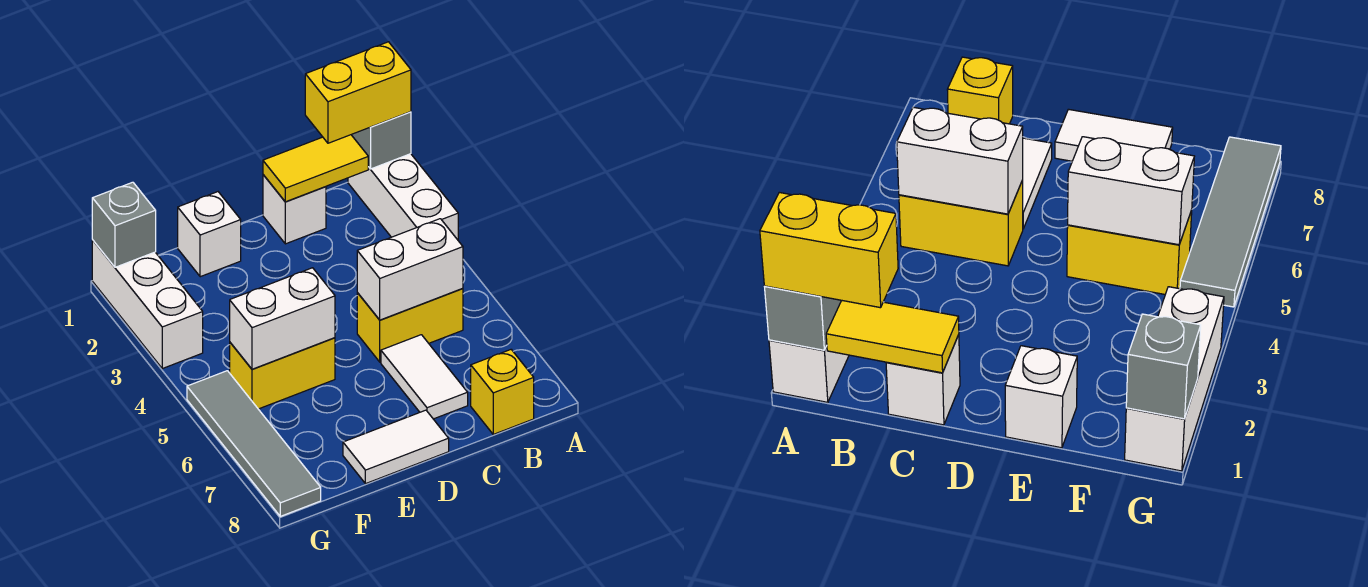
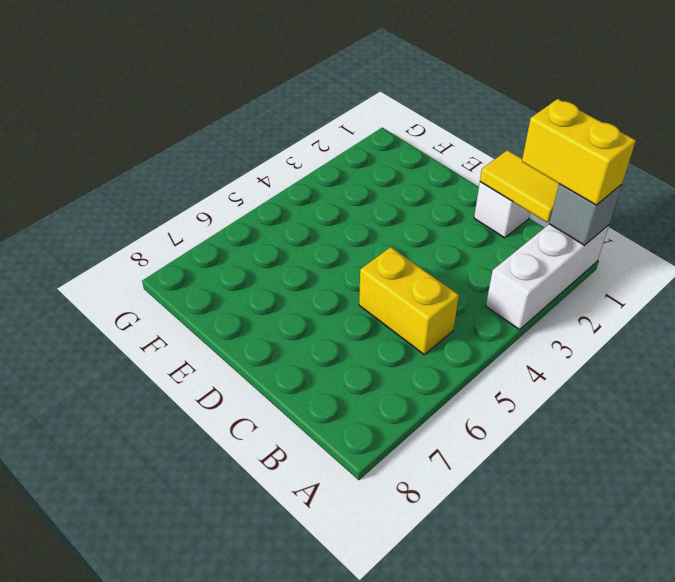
none -> yellow 1x1 brick [471,350,534,434]
none -> white 1x2 tile [381,335,468,419]
none -> white 1x2 tile [343,410,449,484]

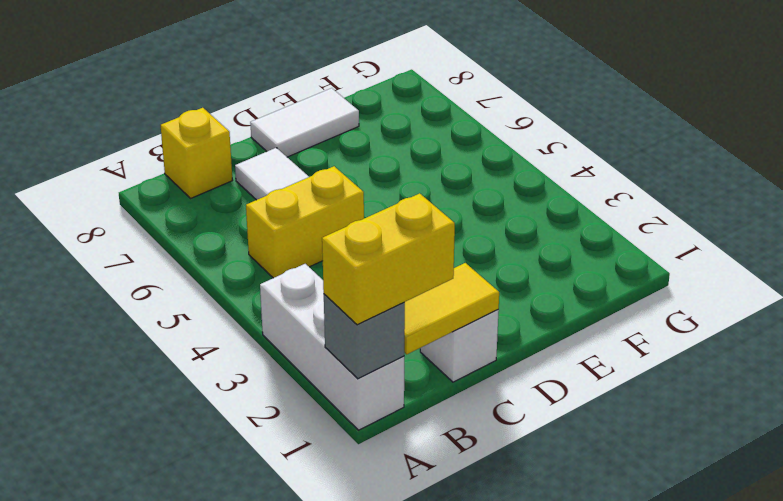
none -> white 1x1 brick [178,192,241,277]
none -> yellow 1x2 brick [230,338,335,409]
none -> white 1x3 brick [92,240,203,369]

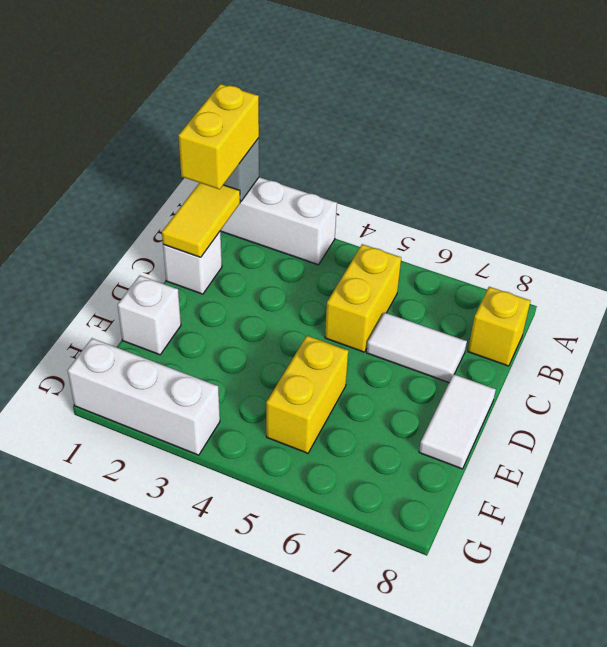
none -> grey 1x4 tile [187,371,321,516]
none -> white 1x2 brick [357,219,463,320]
none -> white 1x2 brick [230,268,335,369]

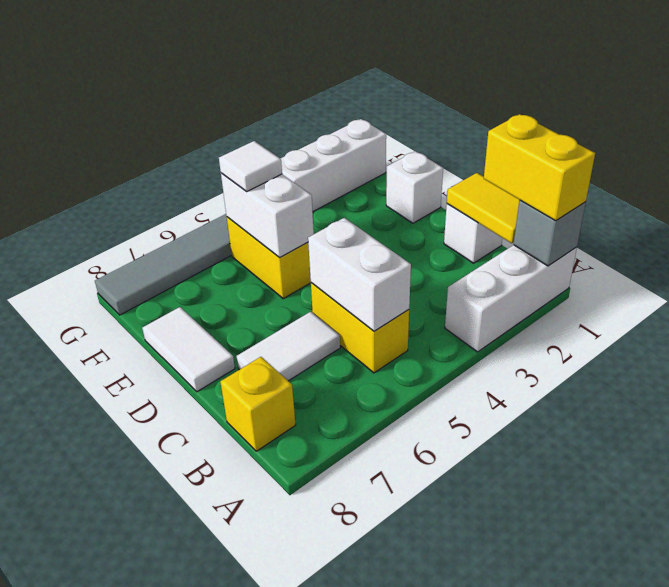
white 1x1 tile [219,141,282,192] -> none
none -> grey 1x1 brick [92,182,156,267]

